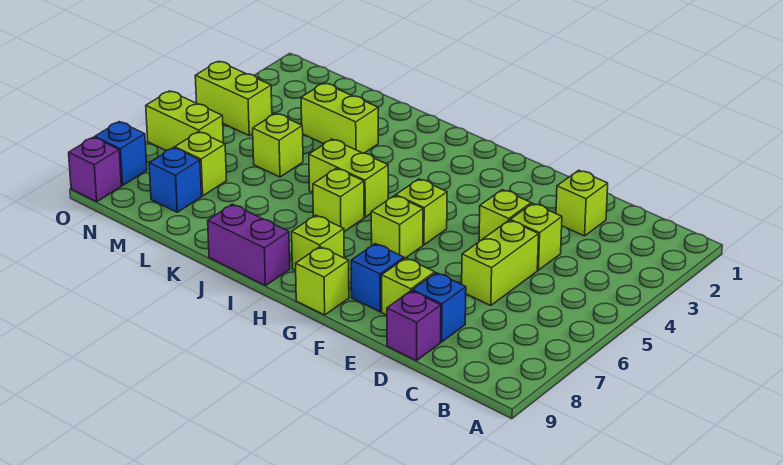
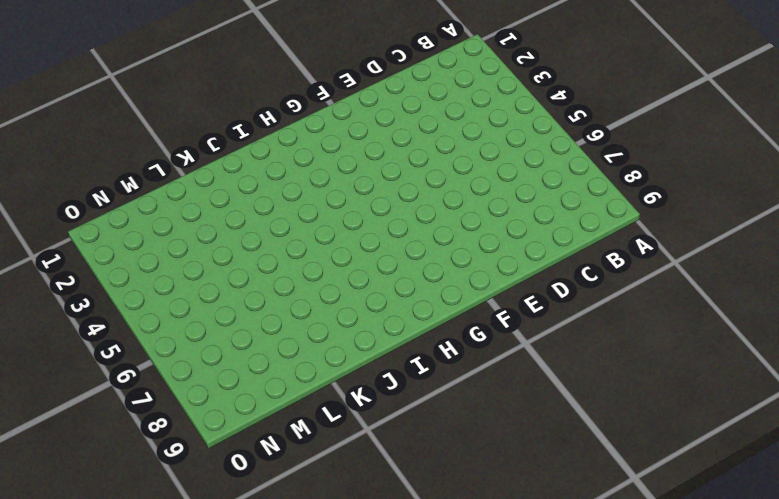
none -> lime 1x1 brick [556,170,608,236]
none -> lime 1x1 brick [510,203,562,270]
none -> lime 1x2 brick [462,220,539,306]

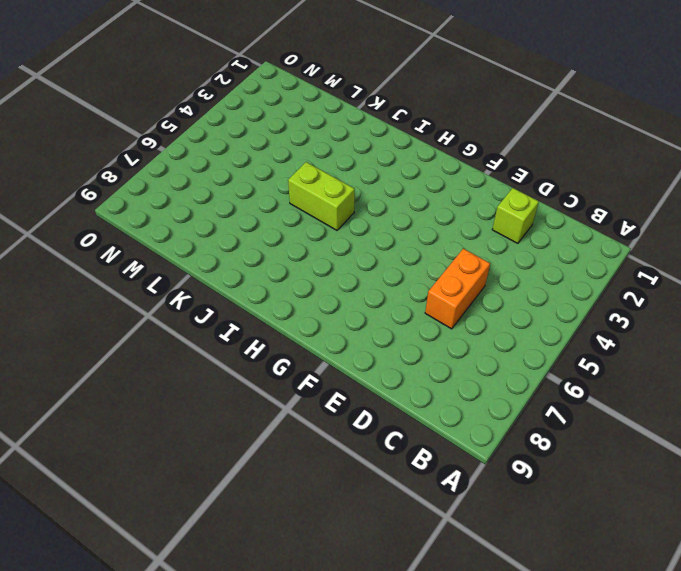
orange 1x2 brick [425,249,490,329] -> lime 1x2 brick [462,220,539,306]
none -> lime 1x1 brick [510,203,562,270]
none -> blue 1x1 brick [412,273,466,342]
none -> purple 1x1 brick [387,291,441,361]

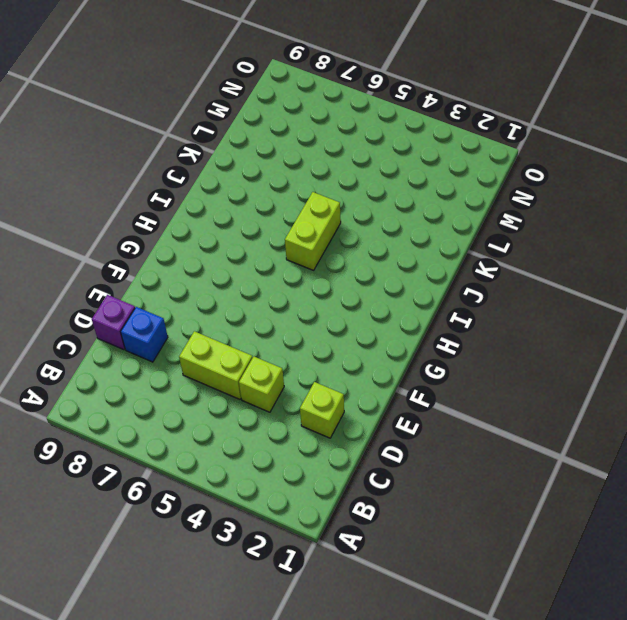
none -> lime 1x1 brick [479,190,531,241]
none -> lime 1x1 brick [382,258,435,315]
none -> blue 1x1 brick [351,244,404,312]

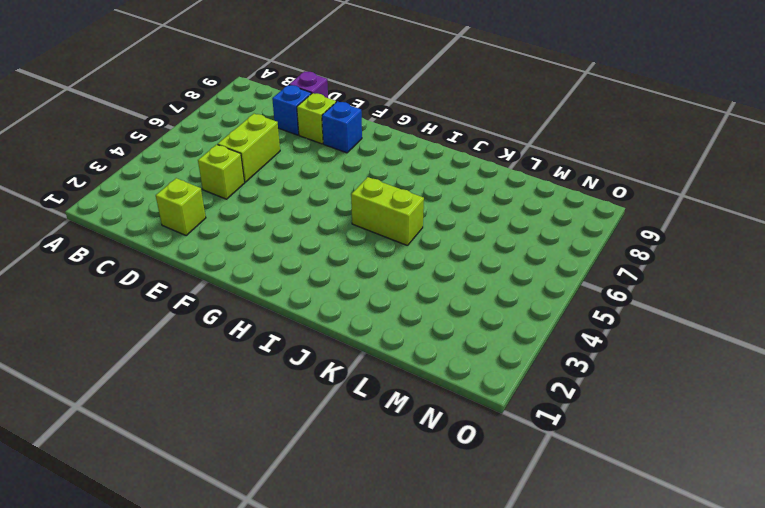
none -> lime 1x1 brick [479,190,531,241]
none -> lime 1x1 brick [396,179,447,245]
none -> lime 1x1 brick [371,196,423,259]

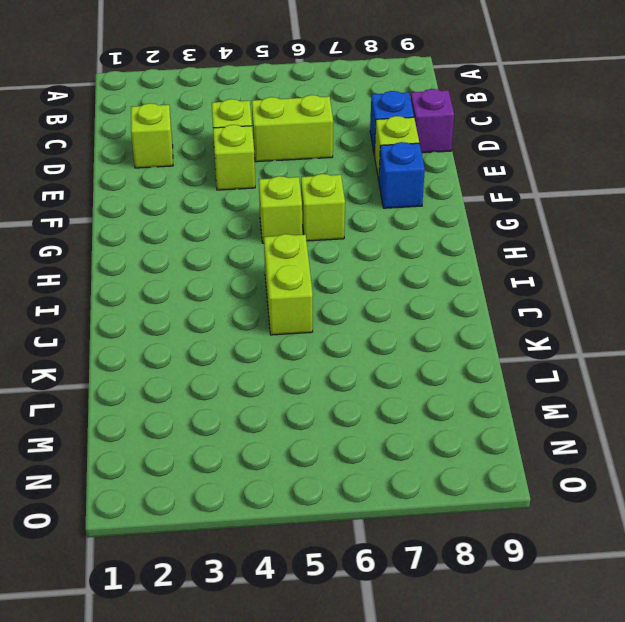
none -> lime 1x1 brick [296,247,349,315]
none -> lime 1x1 brick [292,215,344,270]
none -> lime 1x1 brick [313,168,364,232]

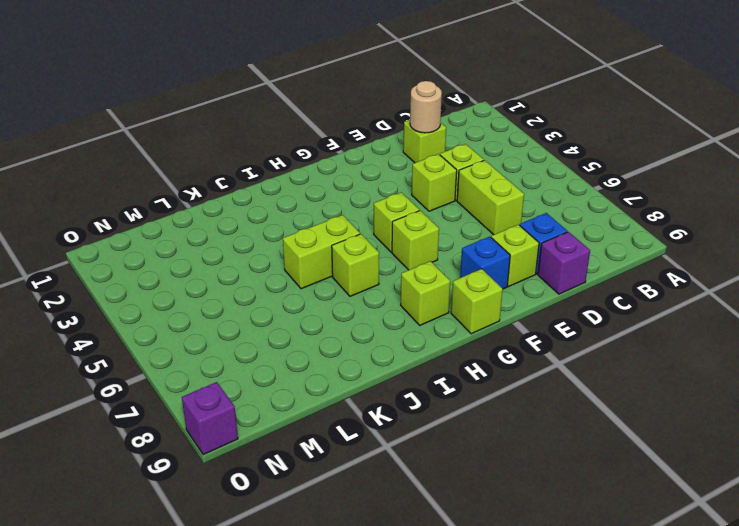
tan 1x1 round brick [410,81,442,133] -> none
none -> purple 1x2 brick [208,204,290,286]
none -> lime 1x2 brick [301,83,378,153]
none -> lime 1x1 brick [253,114,303,177]

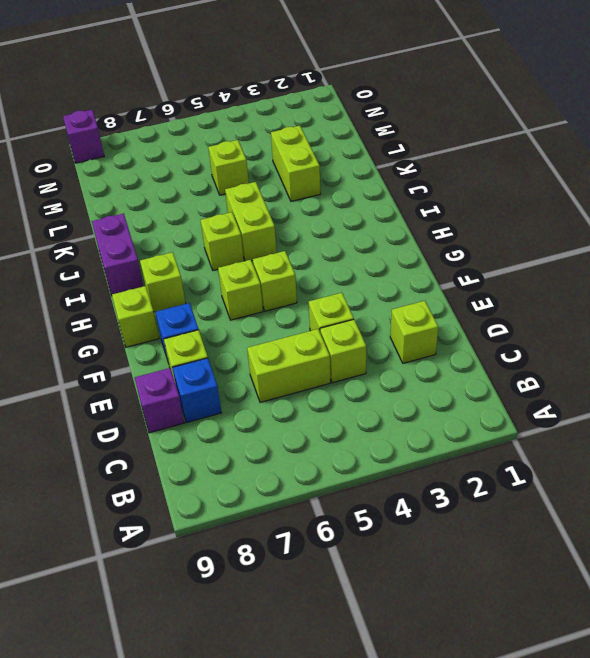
none -> lime 1x1 brick [175,132,227,196]
none -> blue 1x1 brick [149,148,202,212]
none -> lime 1x2 brick [195,61,272,135]

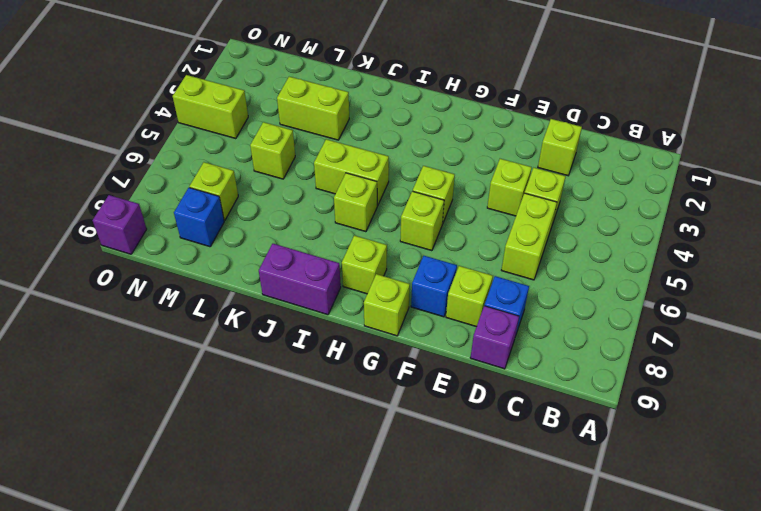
none -> lime 1x2 brick [146,91,223,150]
none -> blue 1x1 brick [95,122,147,185]

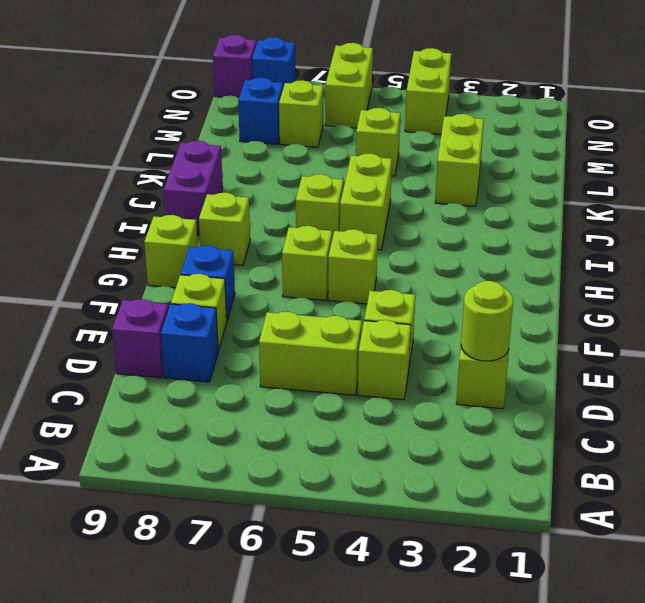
lime 1x1 round brick [461,281,513,361] -> none

